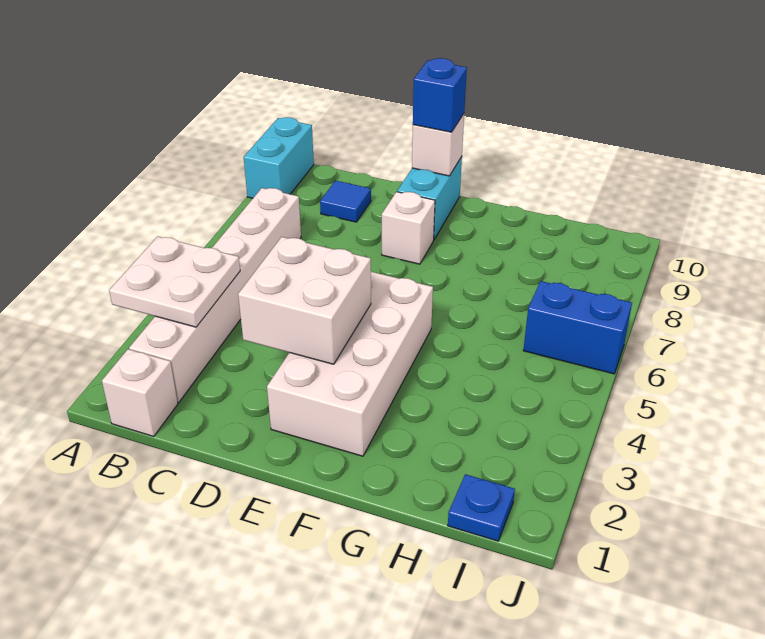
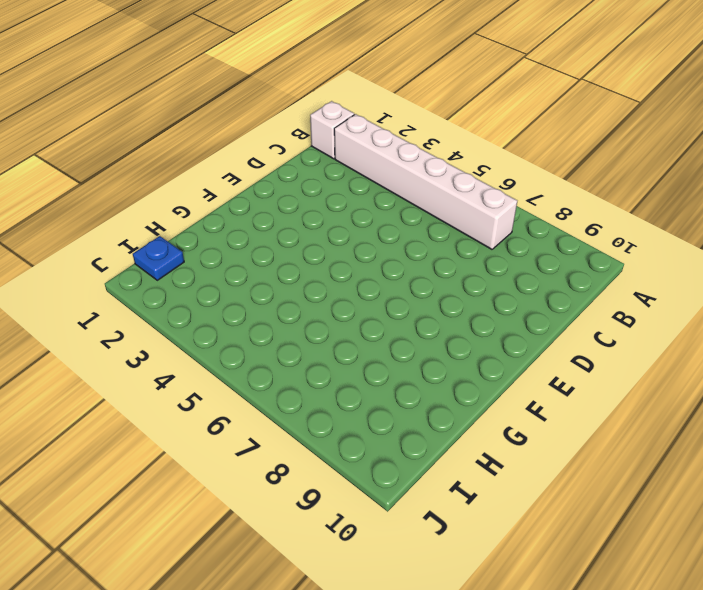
none -> cyan 1x2 brick [244,117,314,198]
none -> blue 1x1 tile [320,181,371,222]
none -> white 2x4 brick [267,272,433,456]

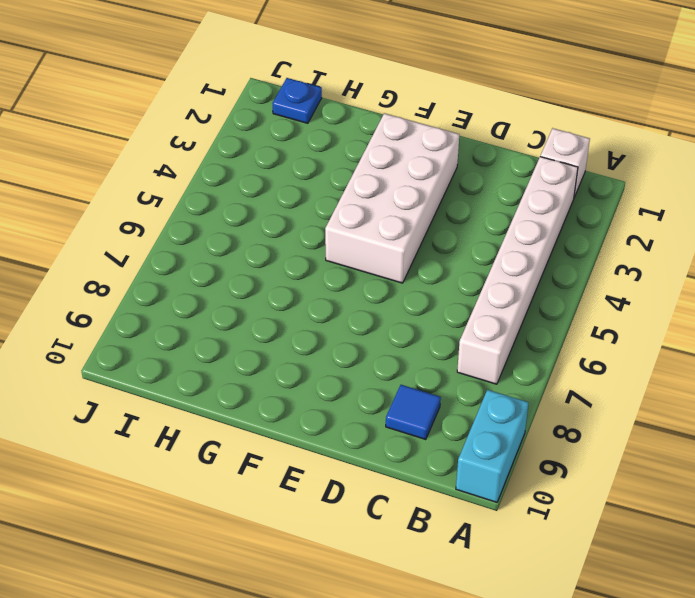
none -> white 1x1 brick [382,192,435,264]
none -> cyan 1x2 brick [397,157,462,239]
none -> blue 1x2 brick [523,281,632,374]

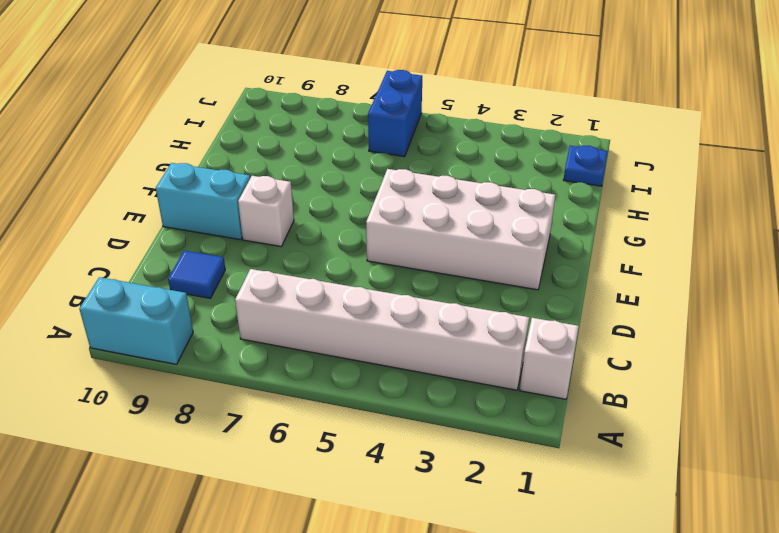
none -> white 2x2 plate [109,236,240,327]
none -> white 2x2 brick [238,237,371,364]
none -> white 1x1 brick [412,114,464,176]

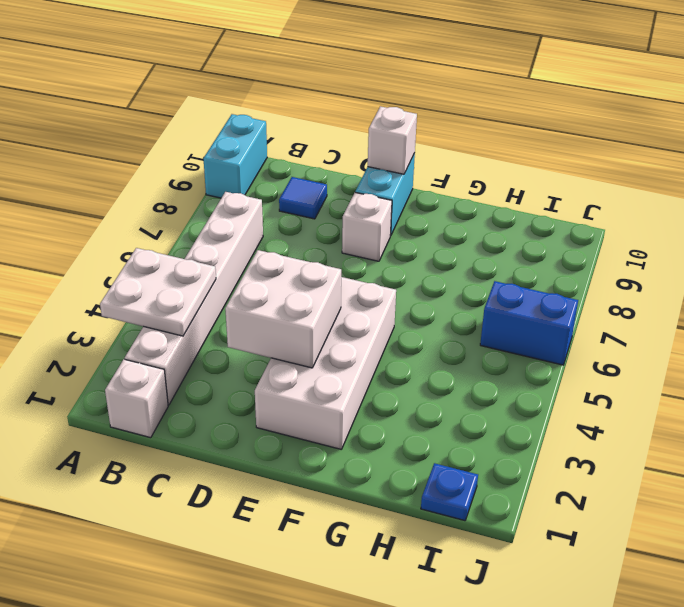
none -> blue 1x1 brick [413,58,467,132]

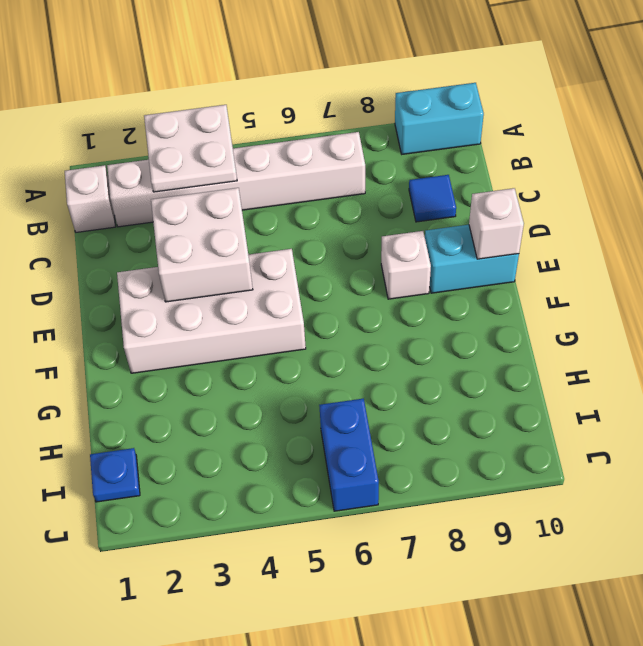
none -> blue 1x1 brick [413,58,467,132]

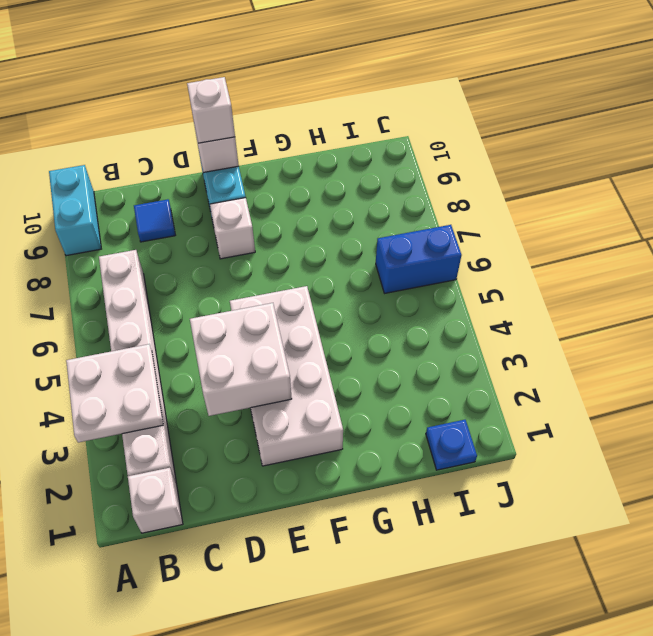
white 1x1 brick [187,77,235,143] -> blue 1x1 brick [413,58,467,132]

